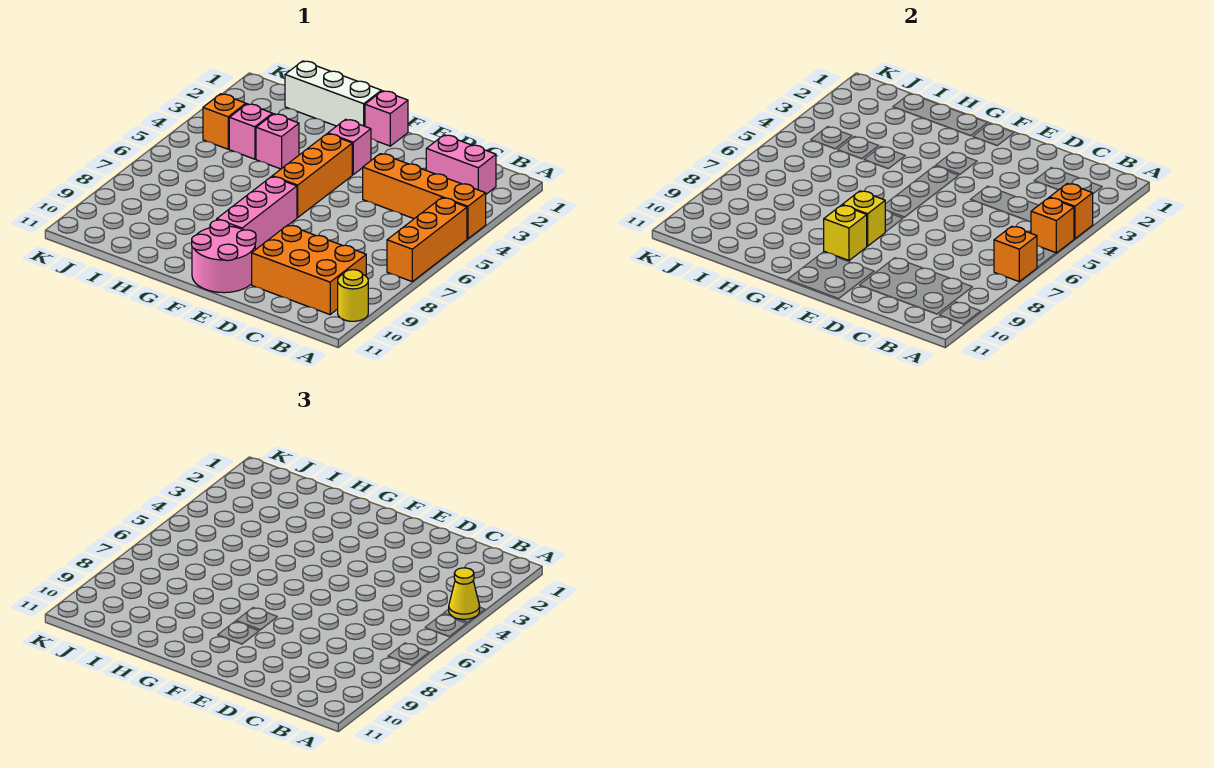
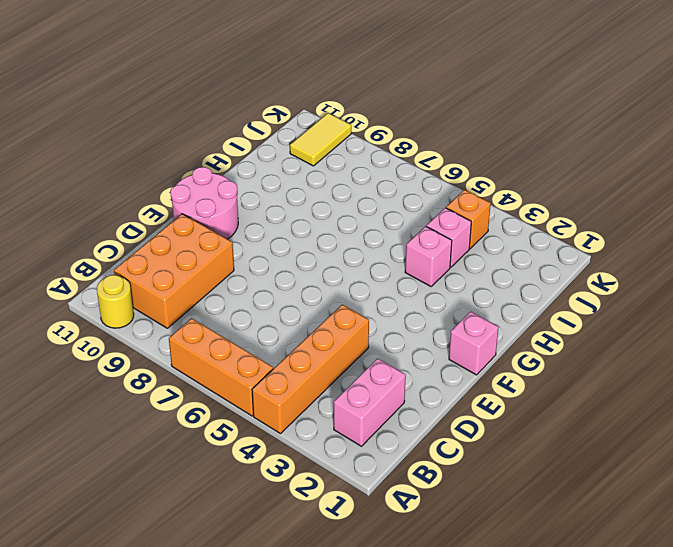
yellow 1x2 tile [290,113,351,166] -> none
none -> pink 1x1 brick [328,119,371,175]
none -> orange 1x3 brick [272,134,352,218]
none -> pink 1x3 brick [217,177,297,250]

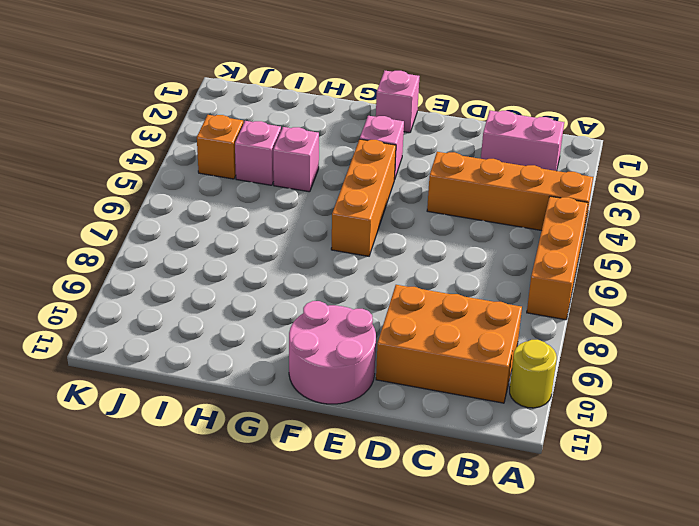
none -> pink 1x3 brick [217,177,297,250]
none -> white 1x3 brick [285,61,381,126]
none -> orange 1x1 brick [1050,183,1093,239]

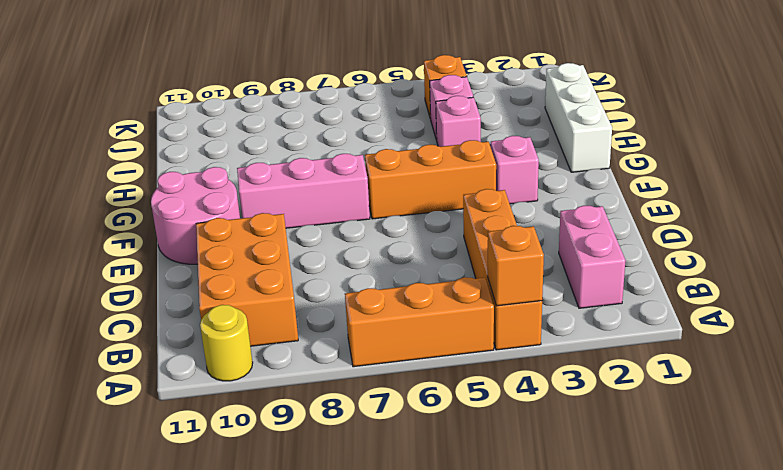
none -> pink 1x1 brick [365,91,408,146]
none -> orange 1x1 brick [1031,198,1074,253]
none -> orange 1x1 brick [994,226,1037,281]

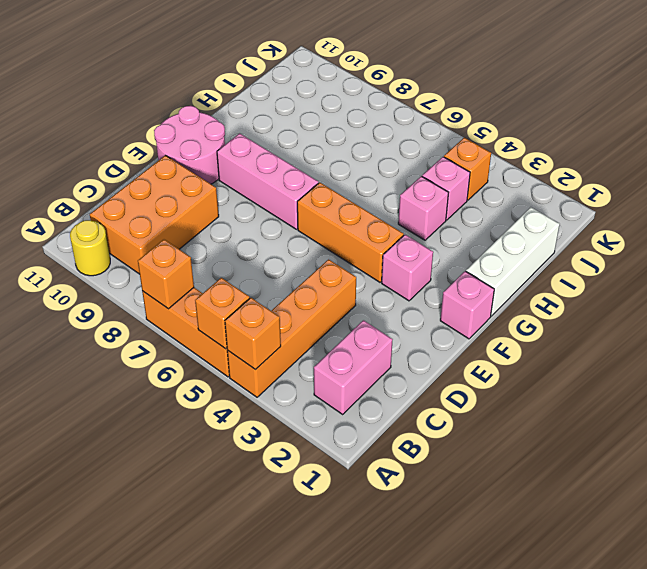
none -> yellow 1x1 brick [843,191,885,246]
none -> yellow 1x1 brick [824,205,867,260]
none -> yellow 1x1 cone [449,568,480,619]

